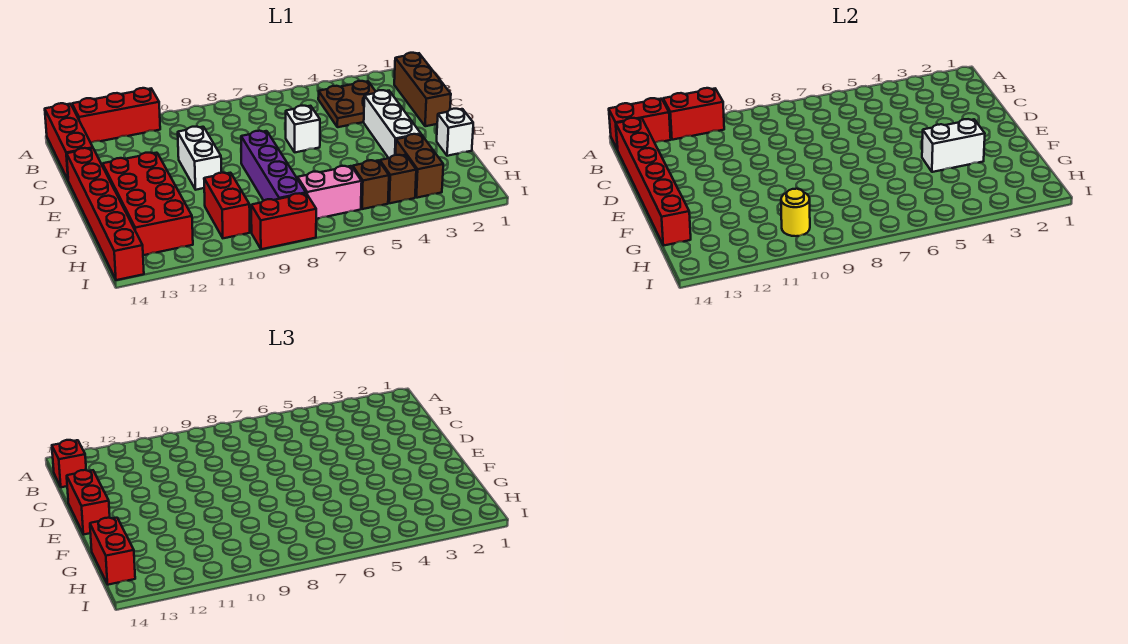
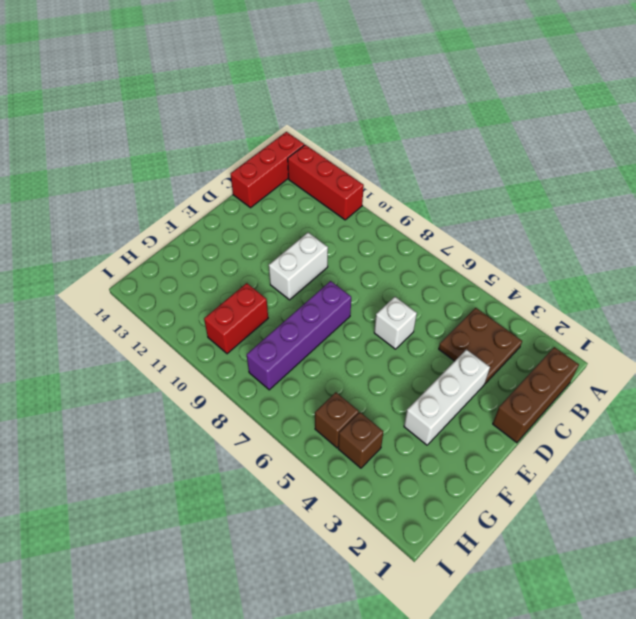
none -> red 1x6 brick [67,148,144,280]
none -> red 2x4 brick [103,153,193,255]
none -> white 1x1 brick [437,109,473,156]

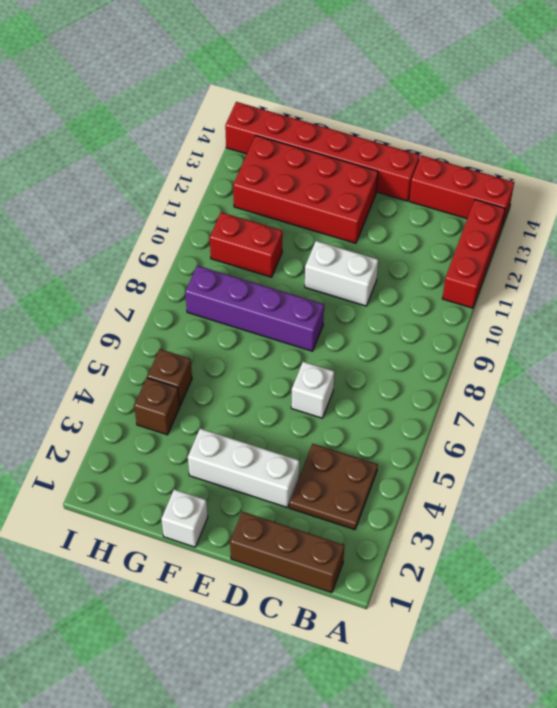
none -> brown 1x2 brick [395,134,443,198]
none -> pink 1x2 brick [298,166,362,219]
none -> red 1x2 brick [251,193,316,249]

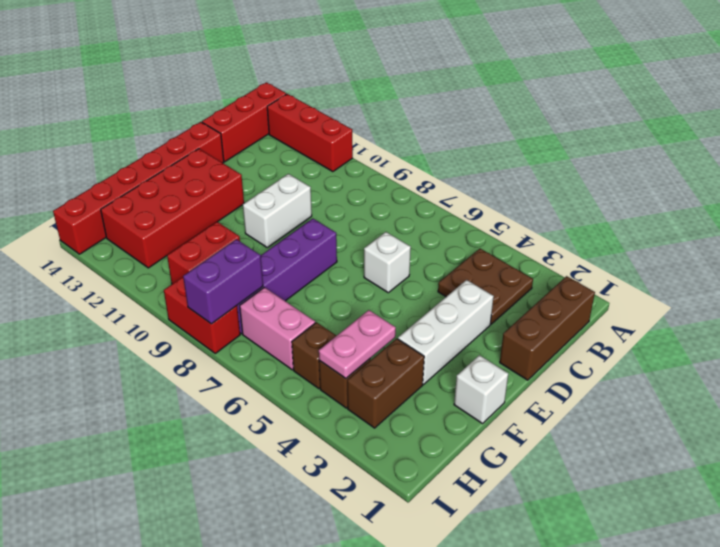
pink 1x2 plate [319,310,396,378] -> none
purple 1x2 brick [183,239,263,324] -> none
none -> red 1x2 brick [663,88,724,140]
none -> red 1x2 brick [609,98,671,150]
none -> red 1x6 brick [616,118,691,246]

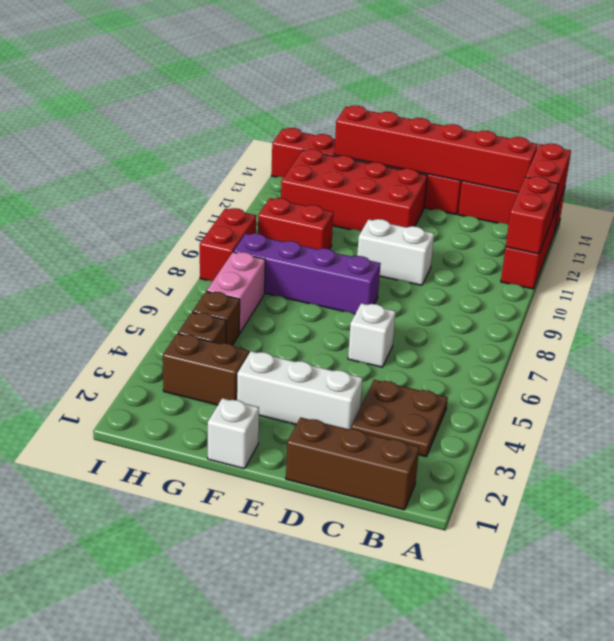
none -> white 1x2 brick [922,119,985,172]
none -> yellow 1x1 round brick [781,189,810,236]
none -> red 1x1 brick [52,440,86,487]

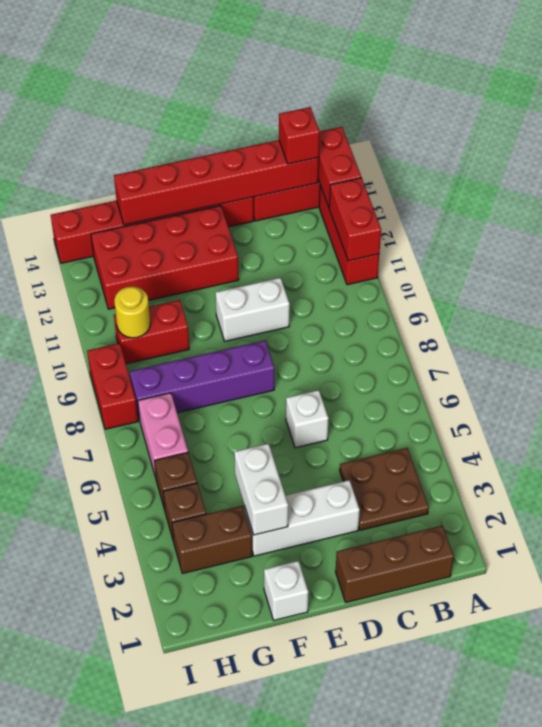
none -> red 1x2 brick [67,470,110,534]
none -> red 1x2 brick [90,518,135,585]

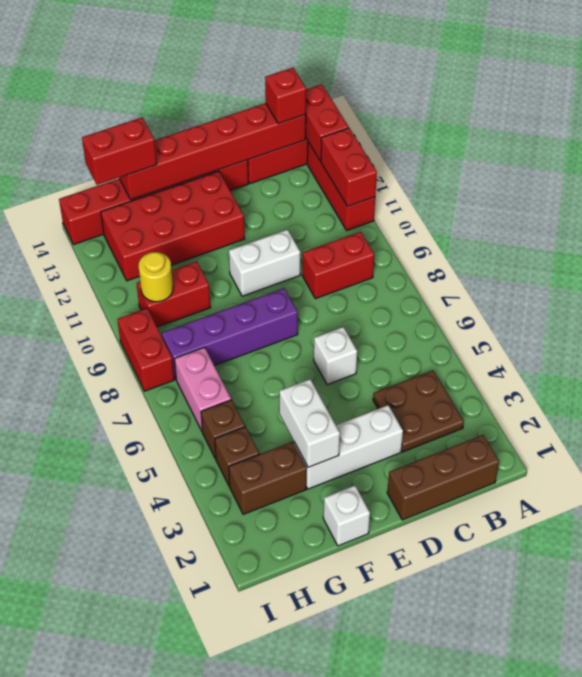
red 1x2 brick [302,232,374,299] -> red 1x2 brick moved to [67,470,110,534]

